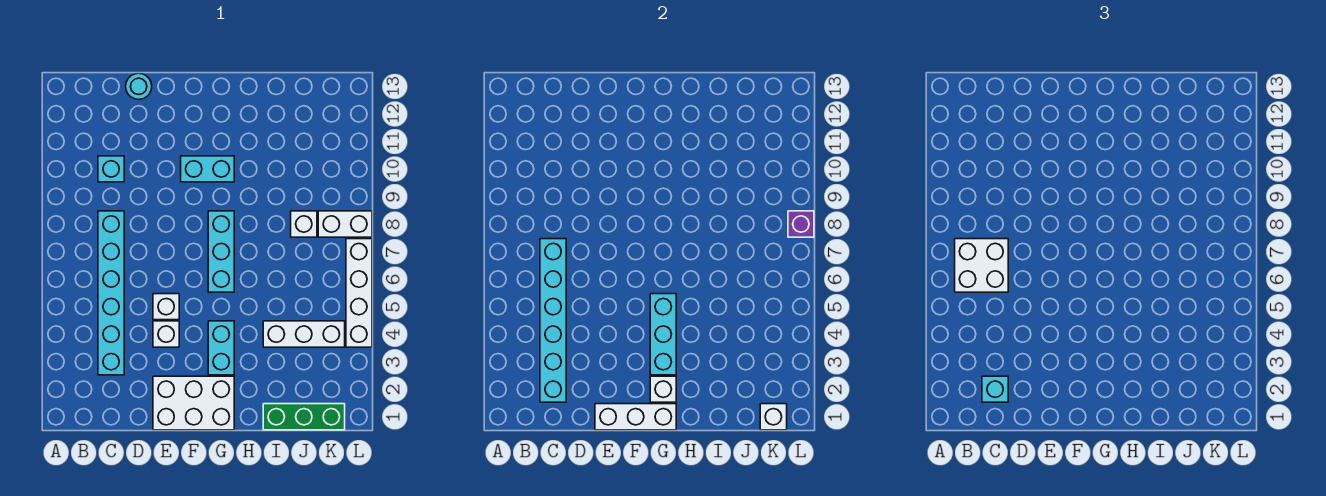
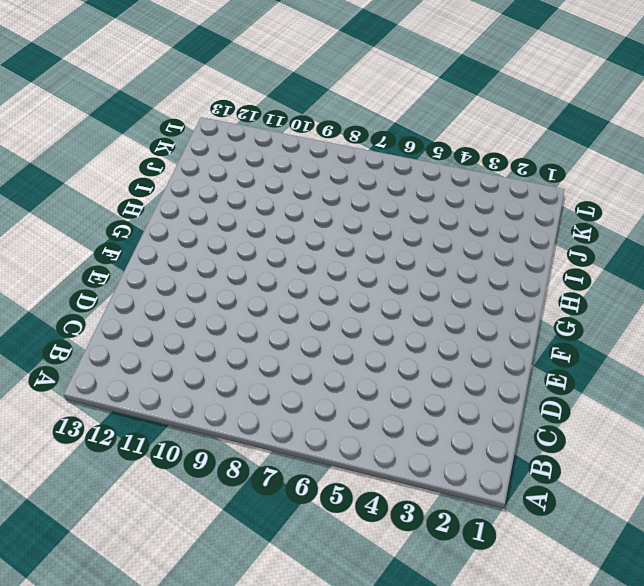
none -> cyan 1x6 brick [98,211,124,375]
none -> cyan 1x1 brick [98,156,124,182]
none -> cyan 1x1 round brick [126,73,152,100]

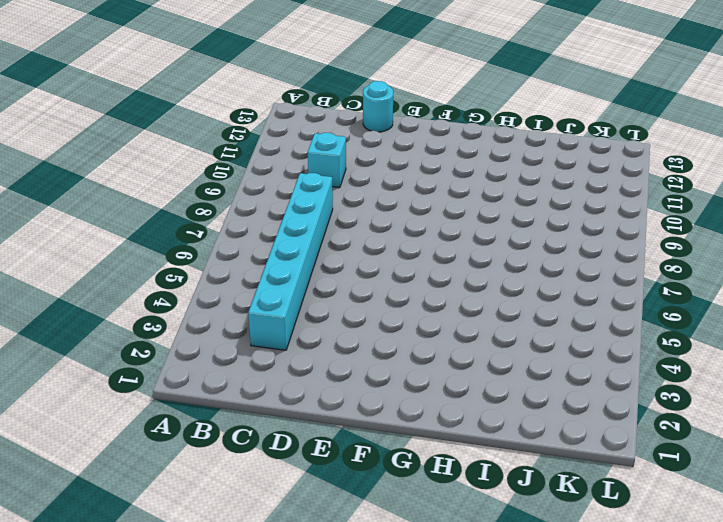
none -> white 2x3 brick [153,376,234,430]
none -> white 1x1 brick [153,321,179,347]
none -> white 1x1 brick [153,294,179,320]

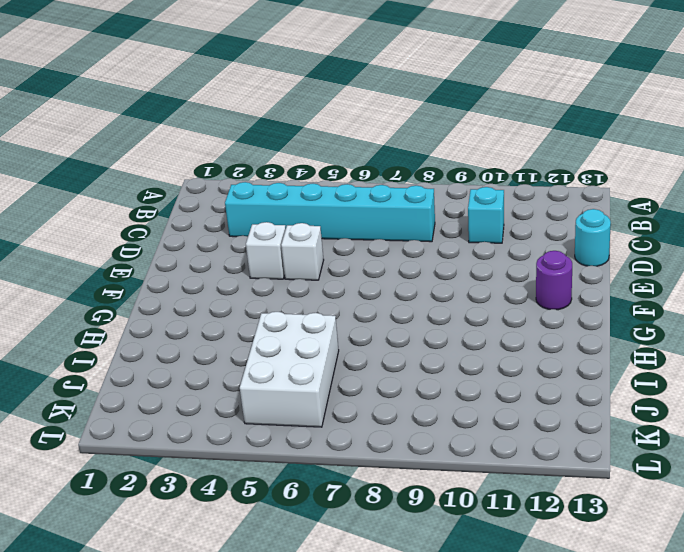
purple 1x1 round brick [536,251,572,310] -> none
white 2x3 brick [240,312,339,427] -> white 2x3 brick moved to [153,376,234,430]
none -> cyan 1x2 brick [181,156,234,182]
none -> cyan 1x2 brick [208,321,234,375]
none -> cyan 1x3 brick [208,211,234,292]

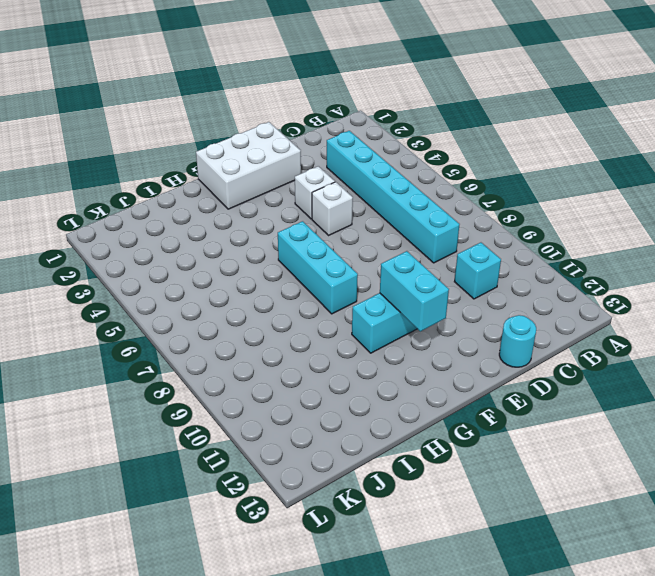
cyan 1x2 brick [380,251,449,332] -> cyan 1x2 brick moved to [208,321,234,375]
none -> green 1x3 brick [263,404,345,430]
none -> white 1x3 brick [263,321,345,347]
none -> white 1x1 brick [291,211,317,237]

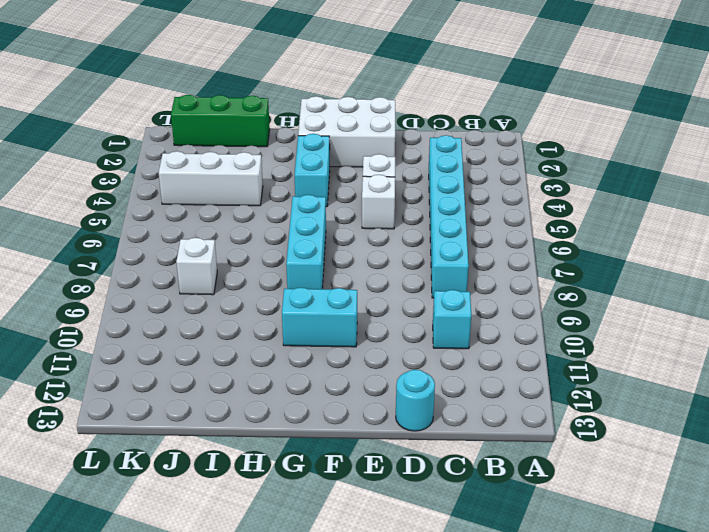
none -> white 1x2 brick [318,211,372,237]
none -> white 1x4 brick [346,239,372,347]
none -> cyan 1x6 brick [540,239,566,402]

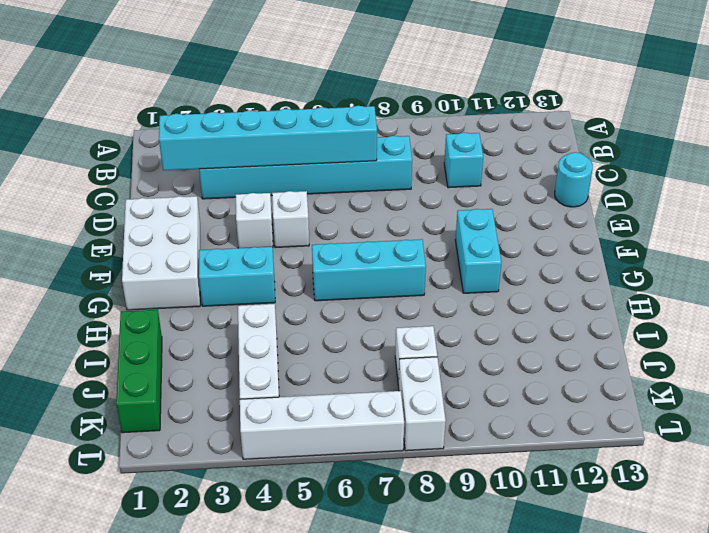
none -> white 1x3 brick [595,404,676,430]
none -> white 1x1 brick [650,376,676,402]
none -> cyan 1x3 brick [650,294,676,375]

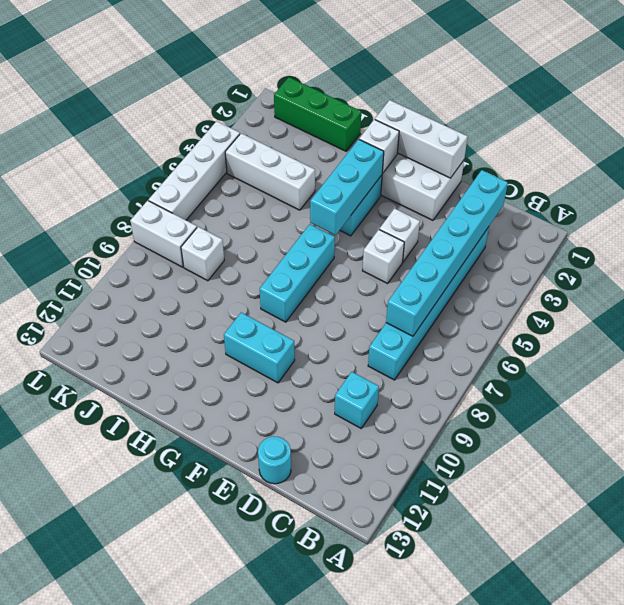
none -> white 1x1 brick [760,404,787,430]
none -> purple 1x1 brick [788,211,814,237]
none -> white 2x2 brick [955,239,1008,292]

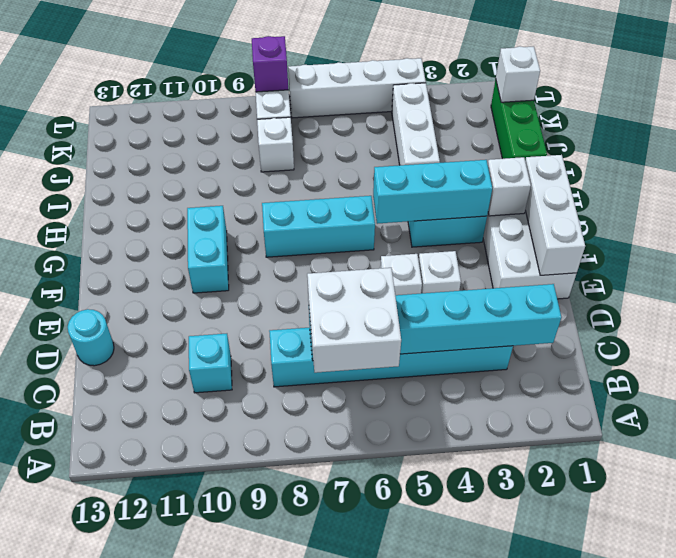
none -> cyan 1x1 brick [982,376,1008,402]

